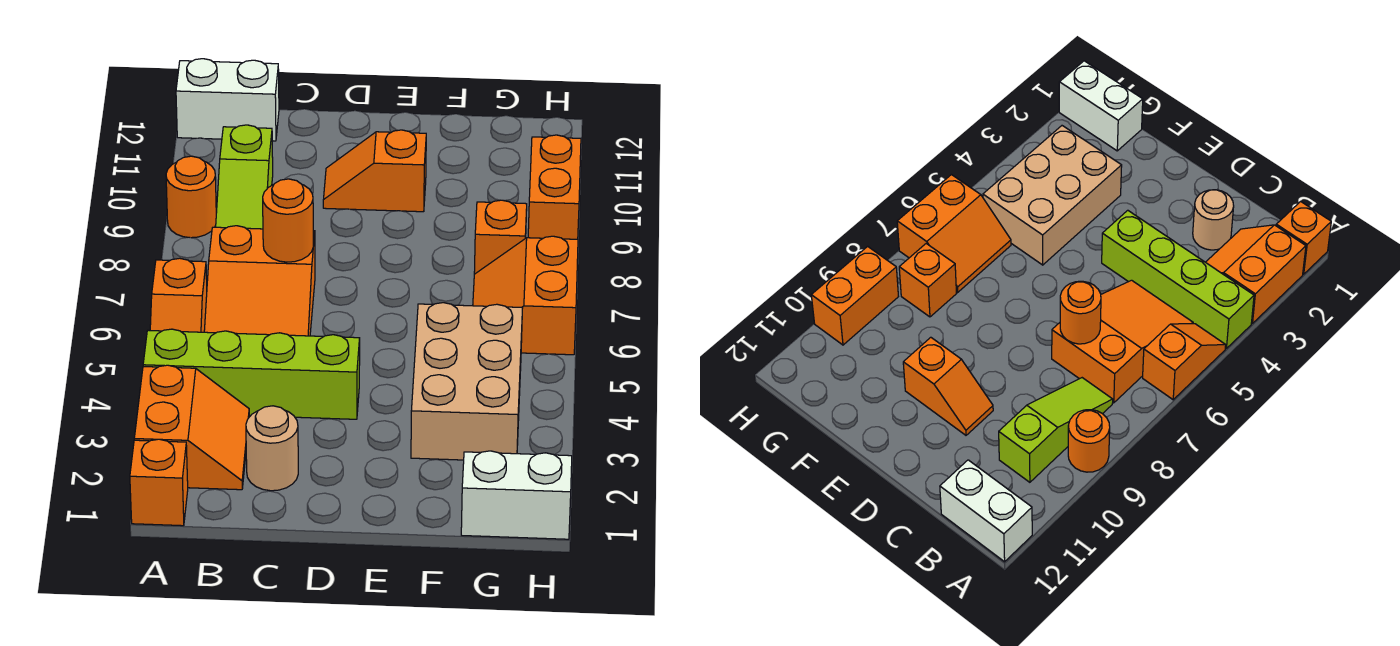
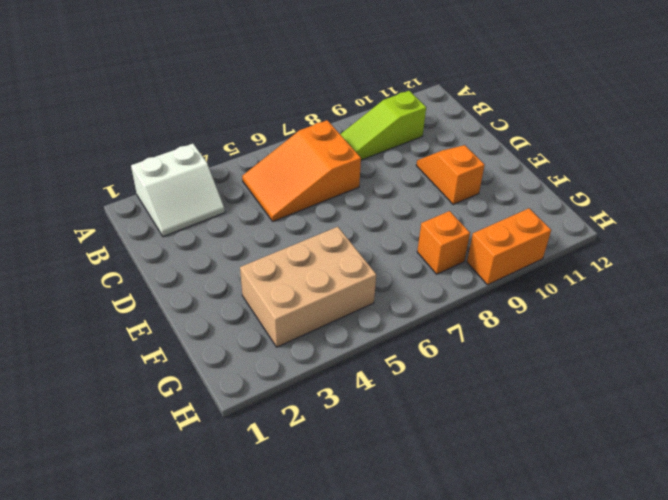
white 2x2 slope [131,144,225,237] -> orange 2x2 slope [134,365,249,490]
none -> orange 1x1 brick [130,439,188,526]
none -> lime 1x4 brick [143,329,360,419]
none -> orange 1x2 slope [150,258,207,332]

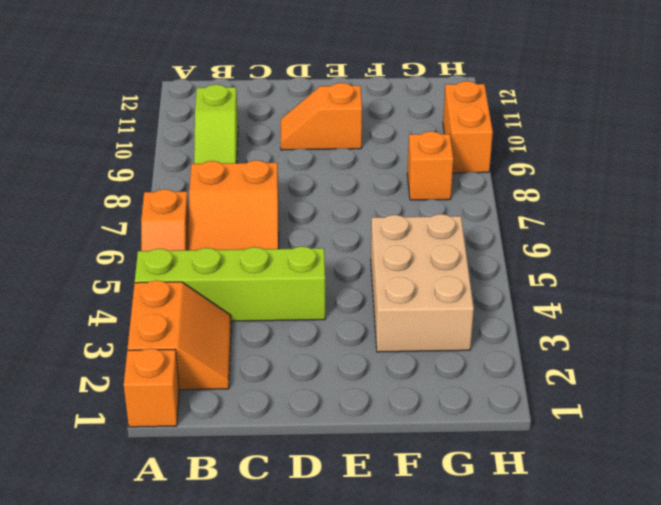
none -> orange 1x1 round brick [166,156,216,238]
none -> white 1x2 brick [176,59,279,141]
none -> tan 1x1 round brick [246,406,298,491]

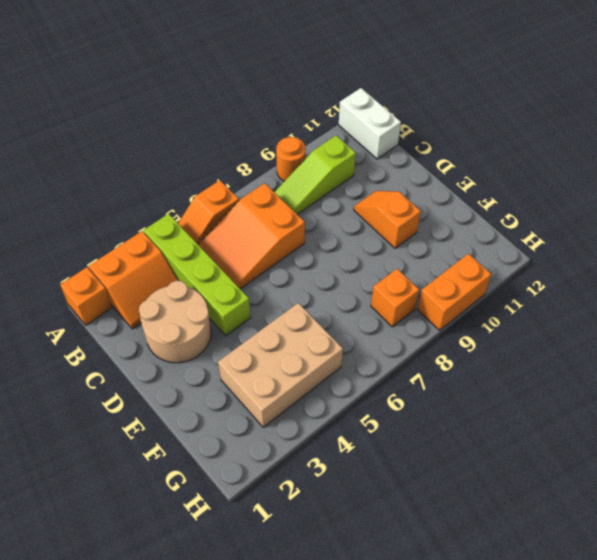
tan 2x2 round brick [139,281,211,363] -> tan 1x1 round brick [246,406,298,491]
none -> white 1x2 brick [461,451,572,539]
none -> orange 2x2 slope [473,236,578,355]
none -> orange 1x1 round brick [263,179,313,262]

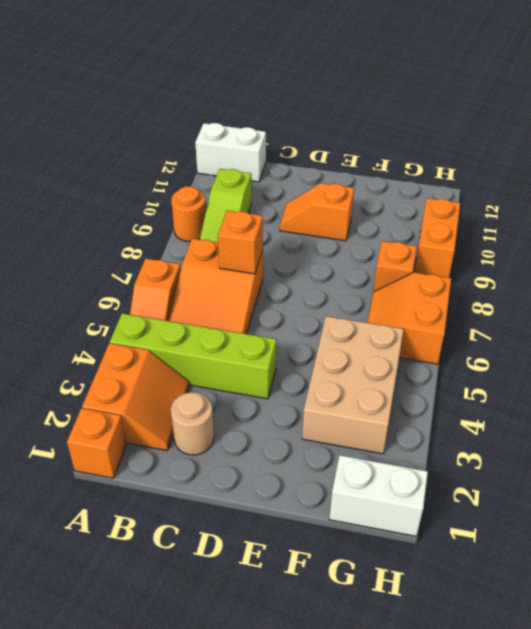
orange 1x1 brick [218,210,263,274] -> orange 1x1 round brick [263,179,313,262]

